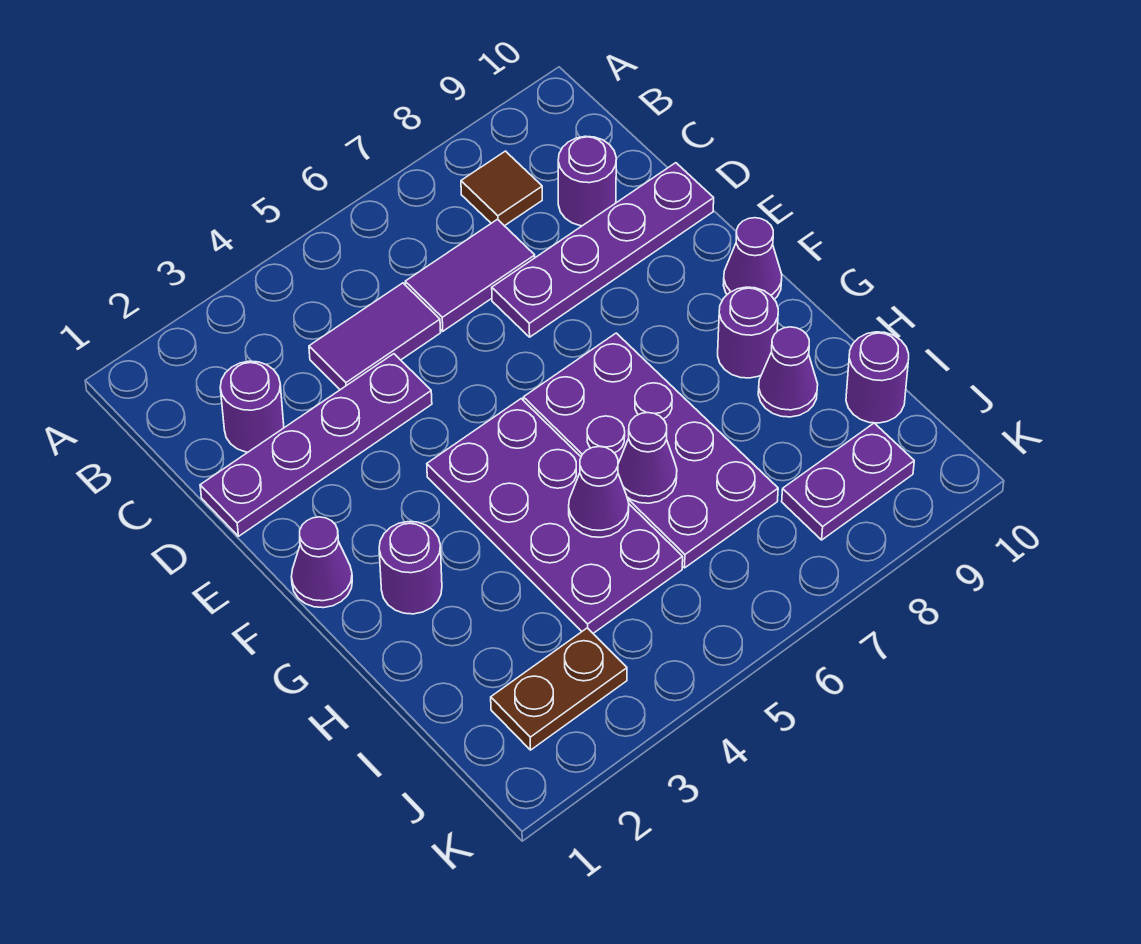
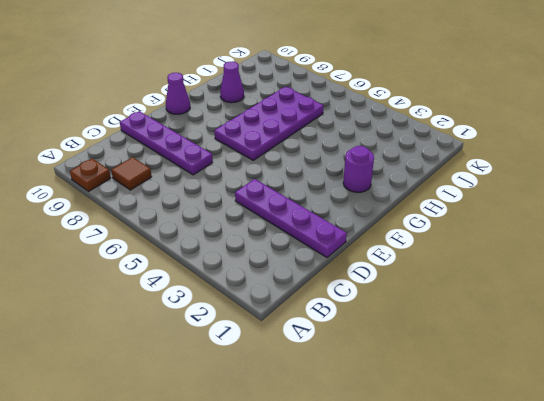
brown 1x1 plate [70,158,111,191] -> none
none -> purple 1x1 round brick [220,361,284,452]
none -> purple 1x2 tile [309,283,441,390]
none -> purple 1x2 tile [405,219,535,331]

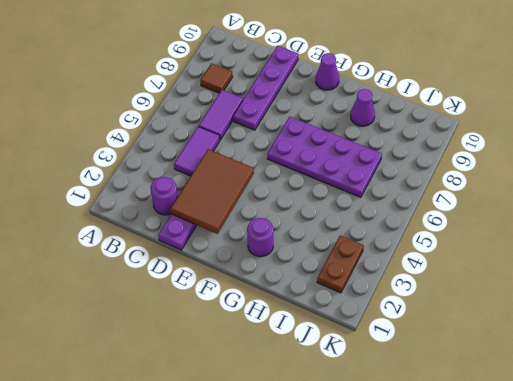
brown 2x3 tile [171,149,254,234] -> none
none -> purple 1x1 round brick [558,136,616,226]
none -> purple 1x1 cone [291,517,352,608]
none -> purple 2x4 plate [427,399,683,633]

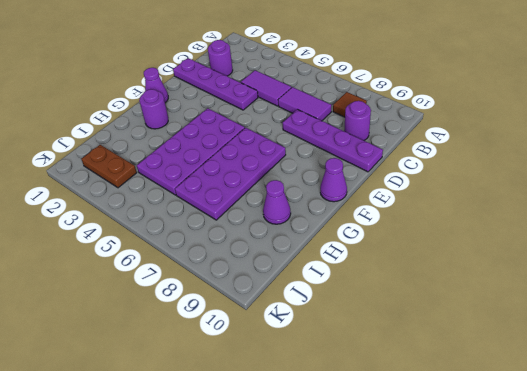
none -> purple 1x1 round brick [718,287,778,378]
none -> purple 1x1 round brick [846,332,909,423]
none -> purple 1x2 plate [782,423,914,540]

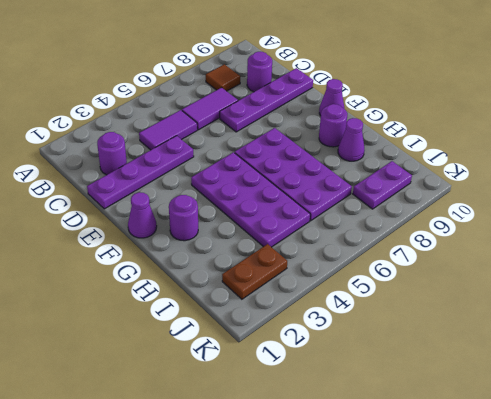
none -> purple 1x1 round brick [846,332,909,423]
none -> purple 1x1 cone [569,447,629,537]
none -> purple 1x1 cone [618,413,677,503]

